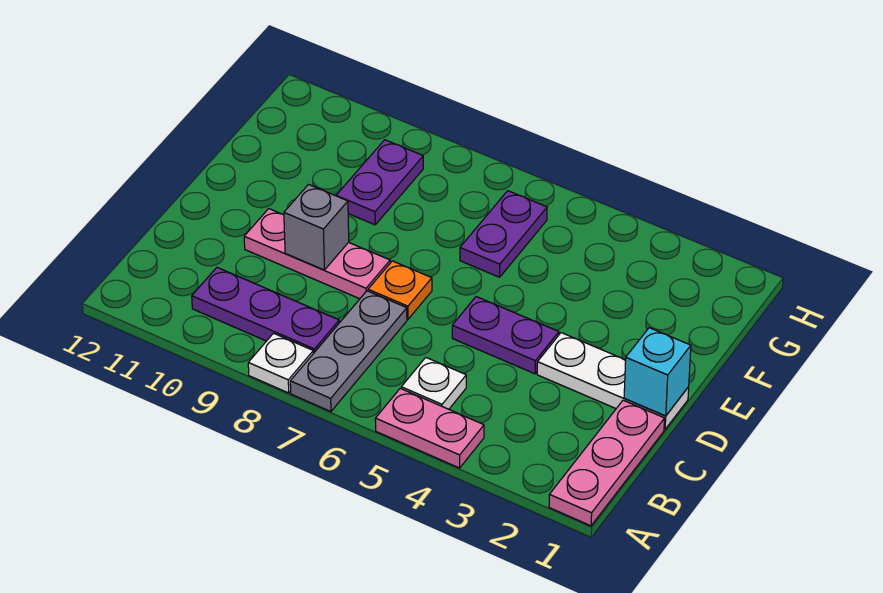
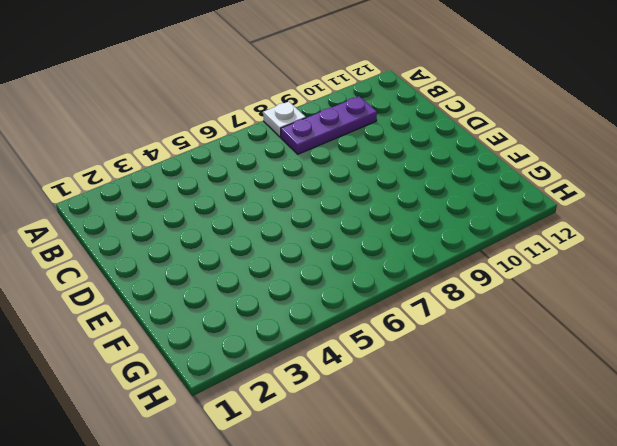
none -> pink 1x3 plate [549,400,665,526]
none -> pink 1x2 plate [375,388,484,468]
none -> grey 1x3 plate [290,291,407,412]

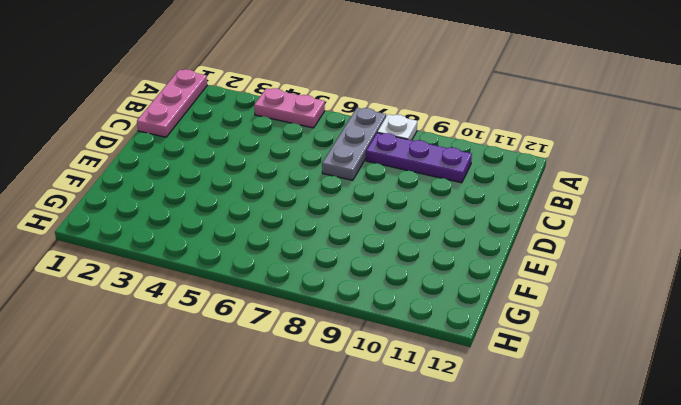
none -> white 1x1 plate [401,358,466,409]
none -> white 1x3 plate [537,333,689,429]
none -> purple 1x2 plate [452,297,559,374]

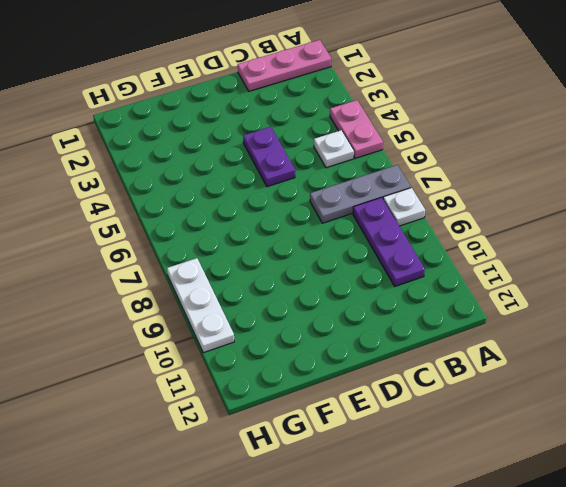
white 1x3 plate [167,258,234,353] -> white 1x3 plate moved to [537,333,689,429]
none -> orange 1x1 plate [368,261,432,319]
none -> pink 1x3 plate [244,209,390,299]
none -> purple 1x2 plate [460,191,547,277]

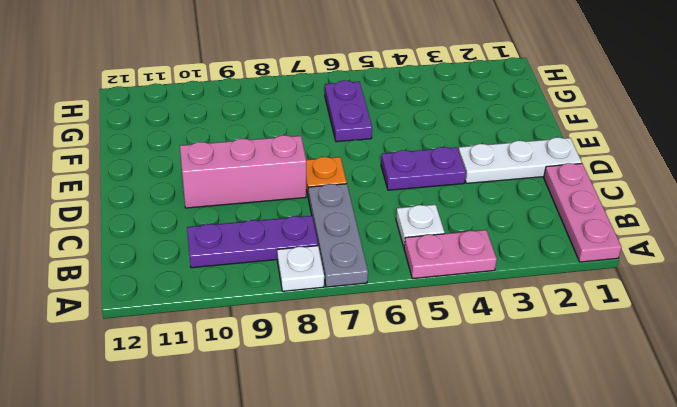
pink 1x3 brick [180,135,306,208] -> pink 1x3 plate [244,209,390,299]
none -> purple 1x2 plate [336,140,423,225]
none -> cyan 1x1 brick [624,328,691,416]
none -> grey 1x1 brick [284,185,349,270]

